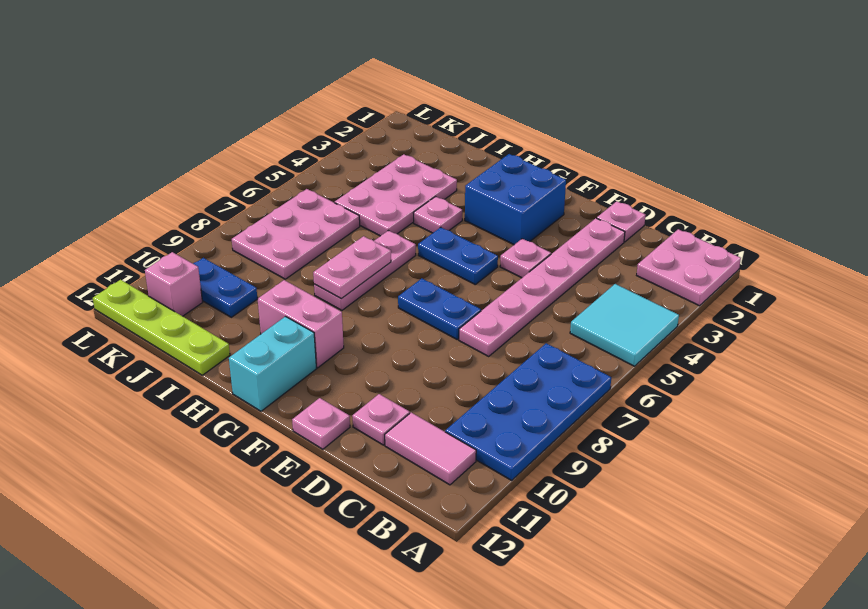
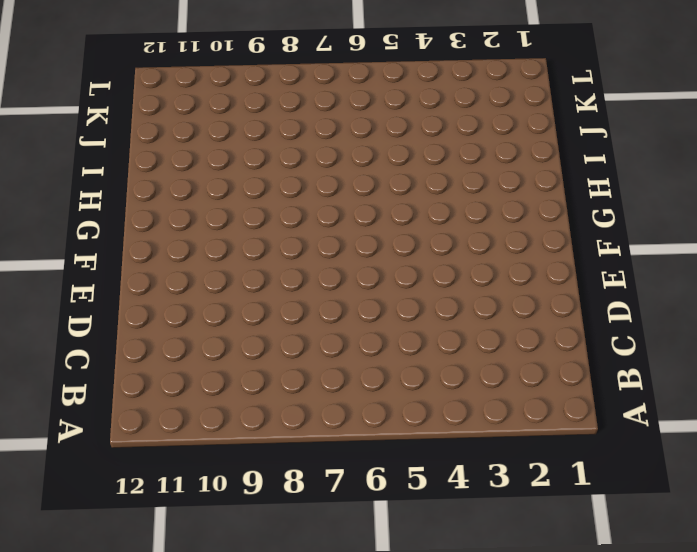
none -> pink 2x2 plate [637,229,741,306]
none -> cyan 2x2 tile [570,284,679,366]
none -> blue 2x4 plate [445,343,611,480]

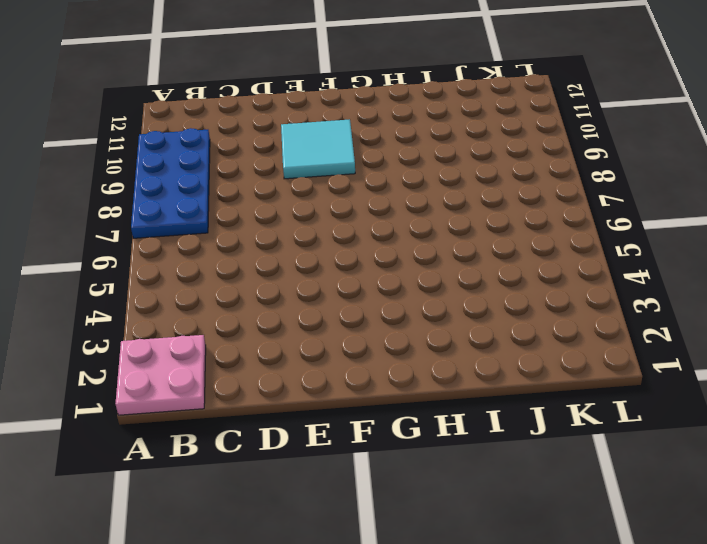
cyan 2x2 tile [281,119,355,179] -> cyan 2x2 tile moved to [570,284,679,366]
none -> pink 1x2 tile [385,413,476,485]
none -> pink 1x1 plate [597,201,645,242]
none -> pink 1x6 plate [459,218,625,356]

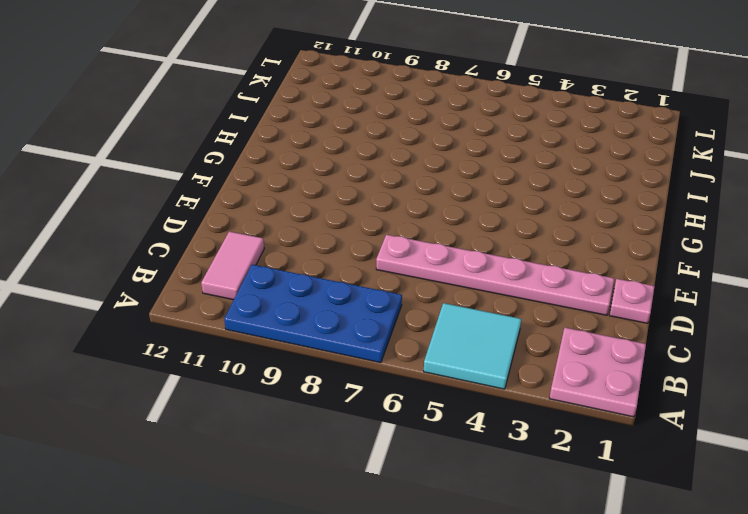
none -> pink 1x1 plate [352,394,410,445]
none -> pink 1x1 plate [500,239,551,278]
none -> blue 1x2 plate [398,278,481,339]

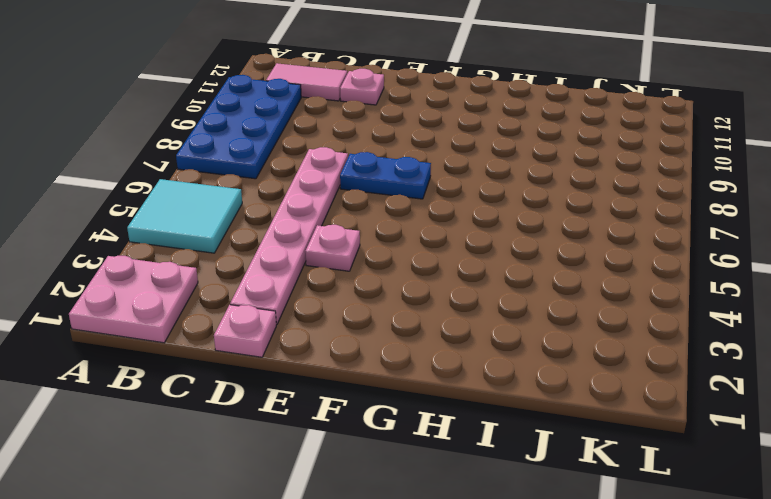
none -> pink 1x1 plate [292,398,350,449]
none -> blue 2x2 brick [465,154,566,245]
none -> blue 1x2 plate [418,227,498,284]

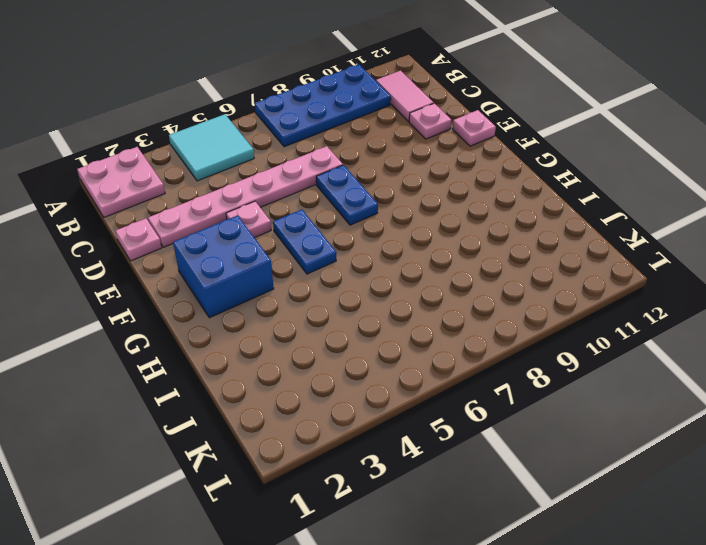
none -> pink 1x2 brick [258,280,344,368]
none -> cyan 1x2 brick [229,317,317,411]
none -> pink 1x1 plate [414,197,462,233]

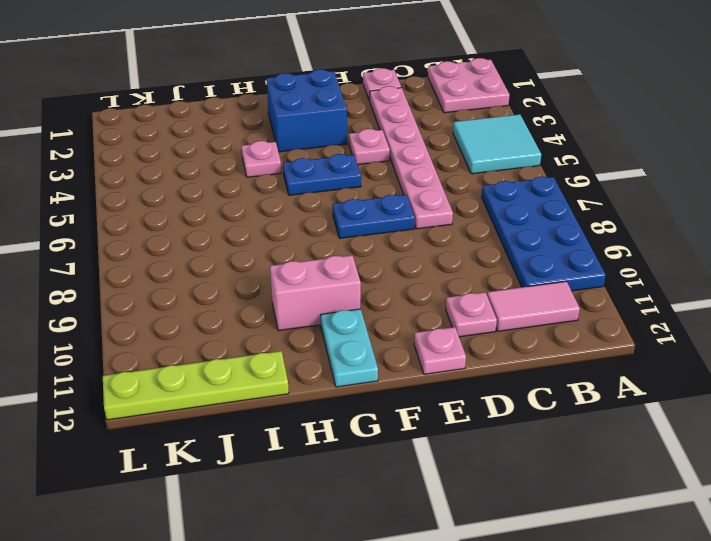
cyan 1x2 plate [320,309,378,387] -> cyan 1x2 brick [229,317,317,411]
none -> pink 1x3 plate [314,230,416,310]
none -> pink 2x3 plate [335,154,457,236]
none -> pink 2x3 plate [232,189,360,279]

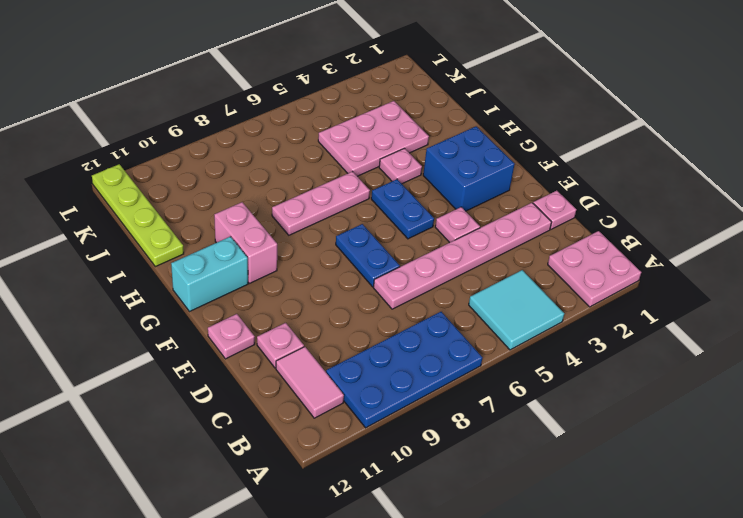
none -> pink 2x3 plate [232,189,360,279]
none -> blue 1x2 plate [193,258,257,317]
none -> pink 1x1 brick [145,252,203,316]

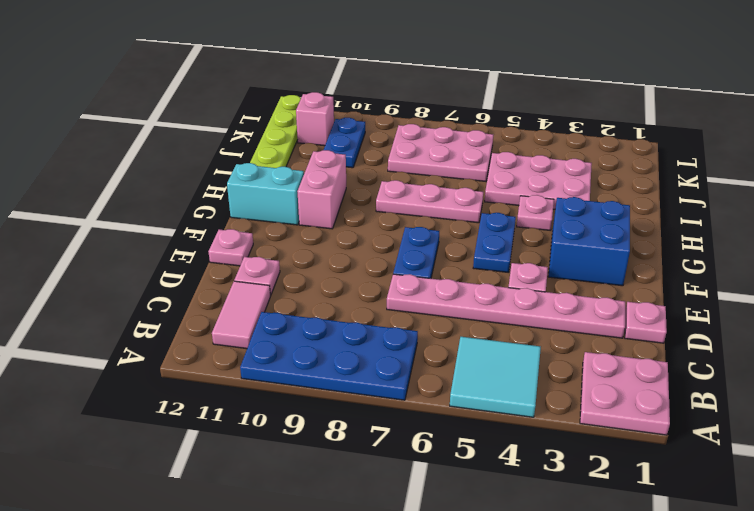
none -> pink 1x2 plate [313,236,391,299]

